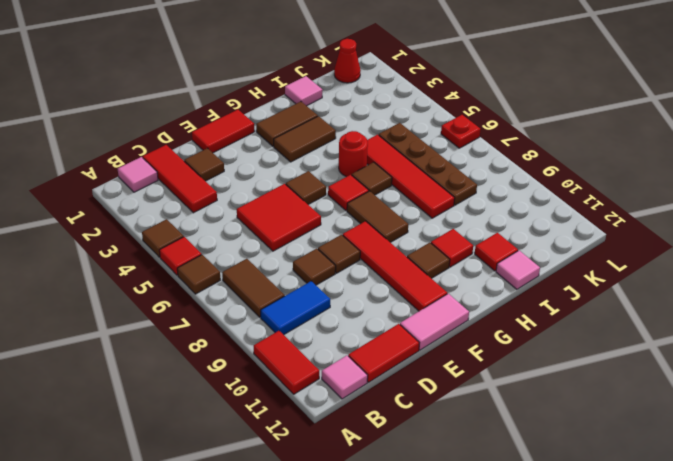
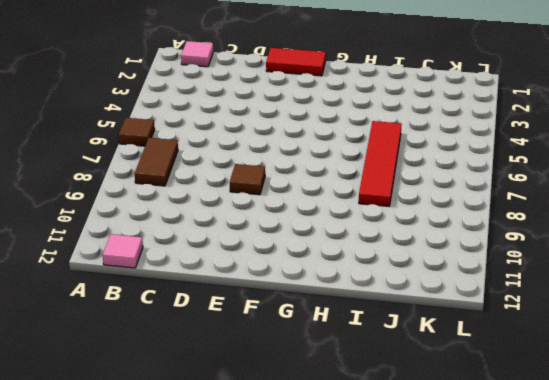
none -> brown 1x1 tile [142,219,184,257]
none -> red 1x1 tile [159,237,202,275]
none -> red 1x2 tile [254,331,319,394]
none -> blue 1x2 tile [261,281,330,335]

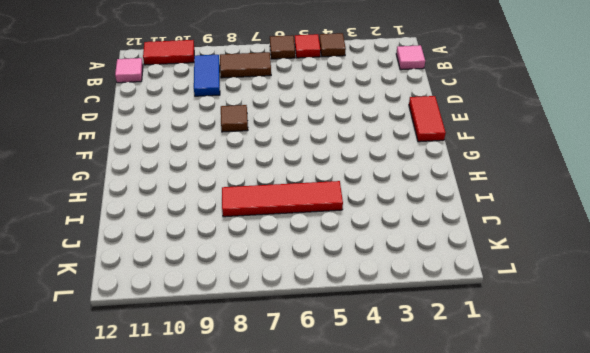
none -> red 1x3 tile [143,145,217,213]
none -> red 1x2 tile [348,324,419,382]
none -> brown 1x1 tile [184,148,224,181]
none -> red 2x2 tile [237,184,321,251]

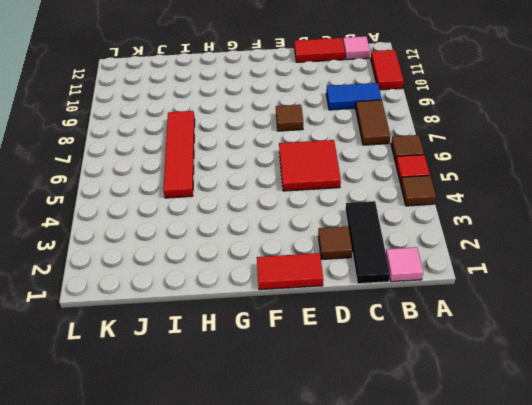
black 1x3 tile [346,201,390,284] -> red 1x3 tile [143,145,217,213]
none -> brown 1x1 tile [293,249,336,285]
none -> pink 1x2 tile [400,294,469,350]
none -> brown 1x1 tile [286,171,326,204]
none -> red 1x4 tile [343,221,447,311]

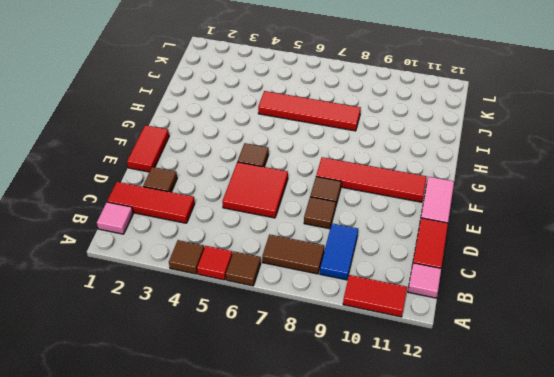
none -> brown 1x2 tile [256,102,318,146]
none -> brown 1x2 tile [274,116,336,162]
none -> red 1x1 tile [328,175,369,211]
none -> brown 1x2 tile [347,191,408,242]

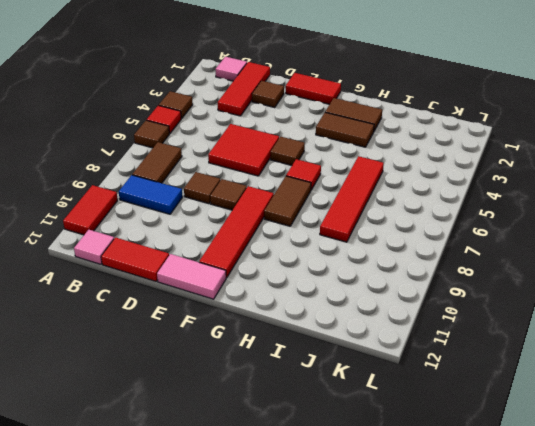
none -> brown 1x1 tile [407,243,450,278]
none -> red 1x1 round brick [339,131,368,177]
none -> brown 1x1 tile [352,162,392,195]
none -> red 1x1 tile [431,229,473,267]

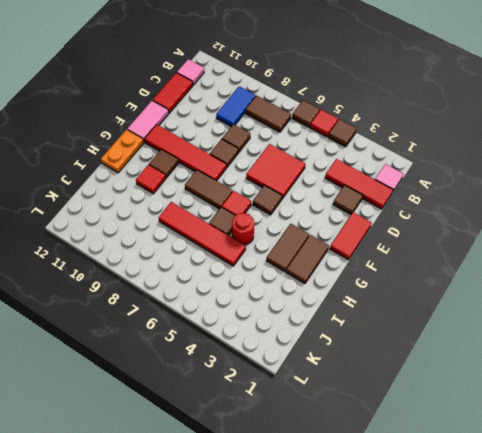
orange 1x2 plate [101,129,144,173] -> none
none -> red 1x2 tile [254,331,319,394]
none -> pink 1x1 tile [285,76,322,106]
none -> red 1x1 tile [475,233,518,271]
none -> pink 1x1 tile [496,251,540,289]

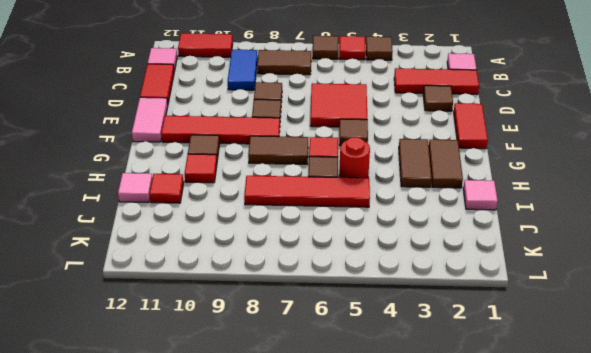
none -> brown 1x4 plate [379,123,477,205]
none -> red 1x1 cone [334,39,361,83]
none -> red 1x1 plate [441,115,481,148]

